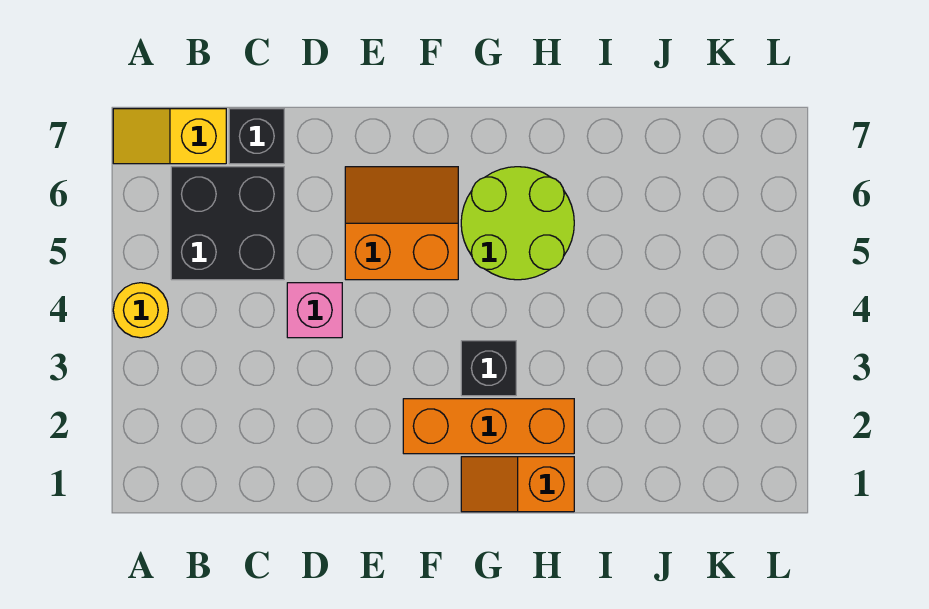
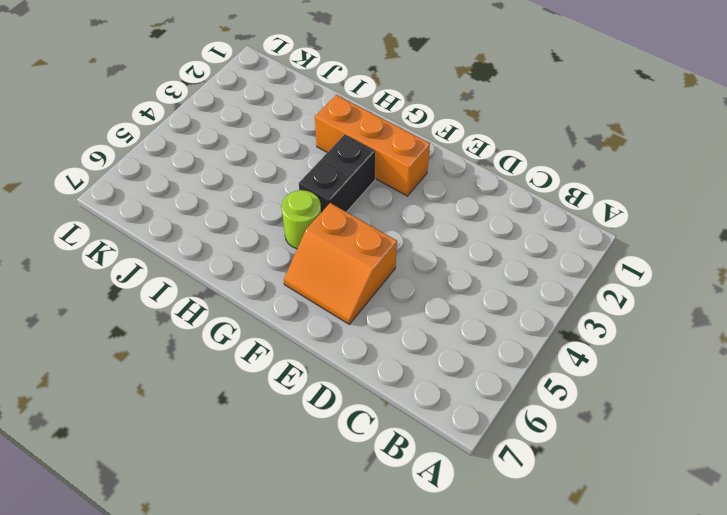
black 1x2 brick [299,135,375,212] -> black 1x1 brick [461,341,516,396]
lime 1x1 round brick [281,190,321,249] -> lime 2x2 round brick [461,167,574,280]
none -> yellow 1x1 round brick [113,283,168,338]
none -> yellow 1x2 slope [113,109,226,164]

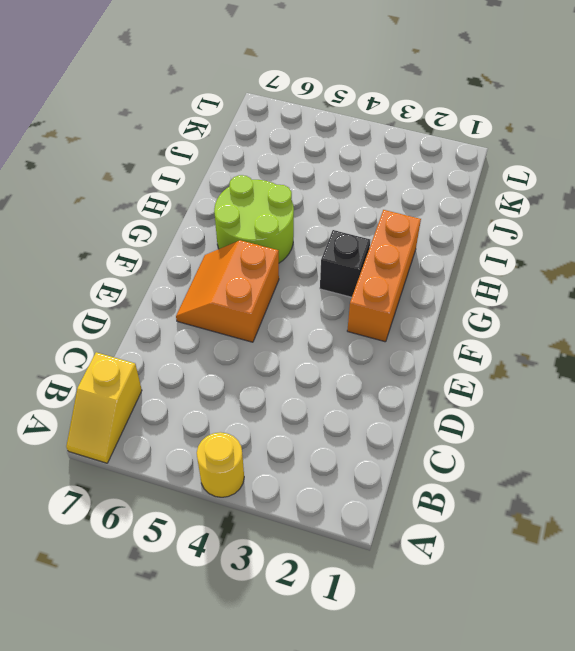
none -> black 2x2 brick [171,167,284,280]
none -> black 1x1 brick [229,109,284,164]

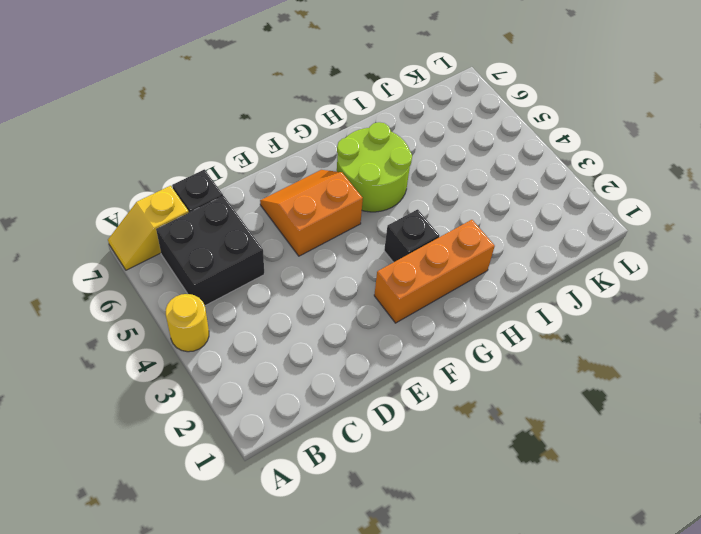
none -> pink 1x1 brick [287,283,342,338]
none -> orange 1x2 slope [461,457,574,512]

